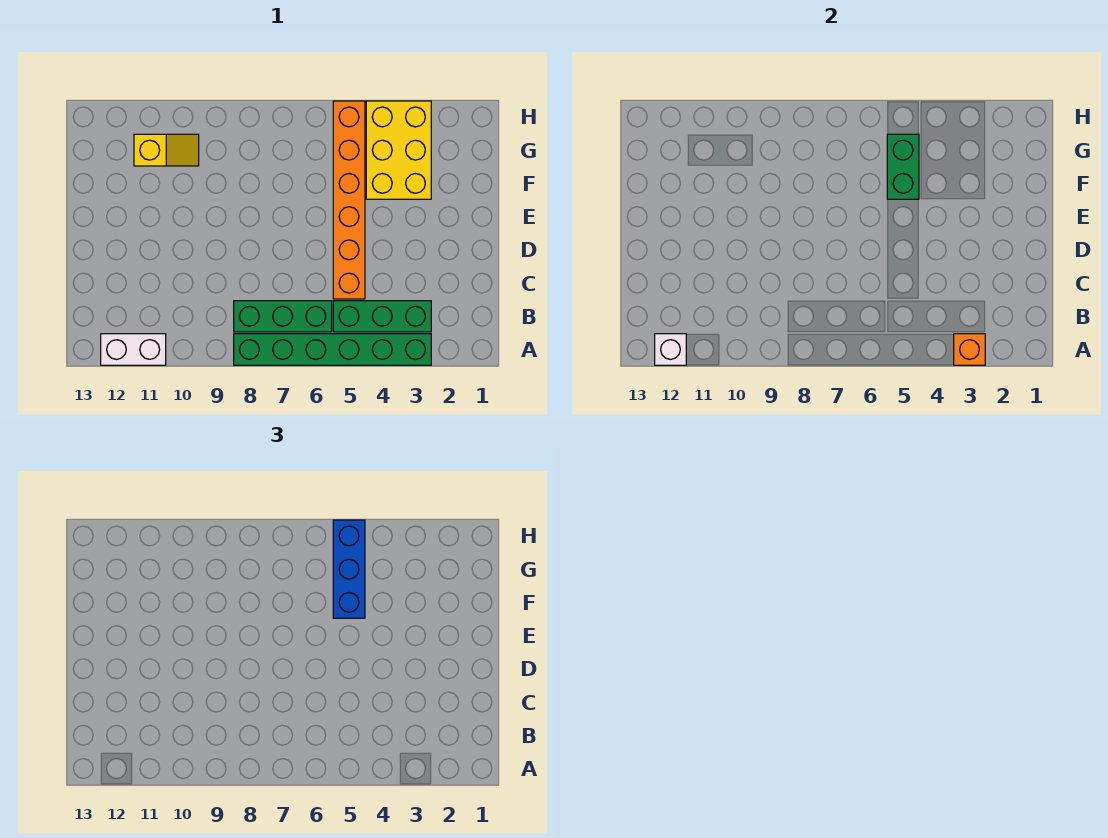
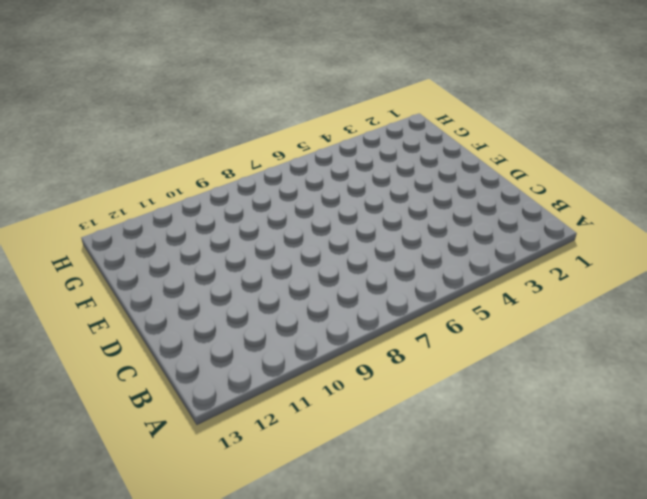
none -> green 1x6 brick [234,334,431,365]
none -> white 1x2 brick [101,334,166,365]

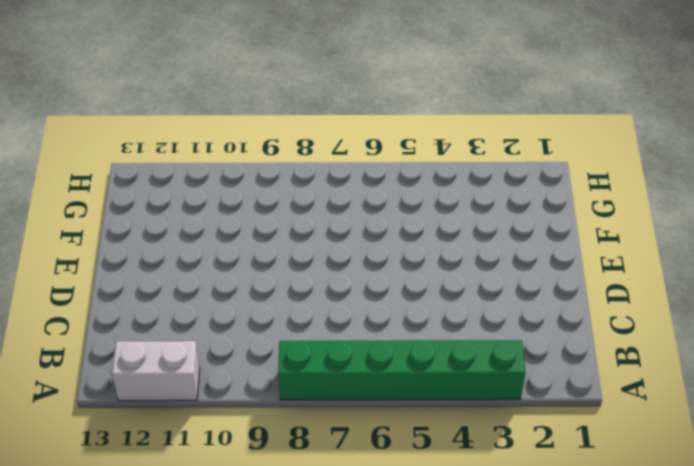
none -> green 1x3 brick [333,301,431,332]
none -> green 1x3 brick [234,301,332,332]

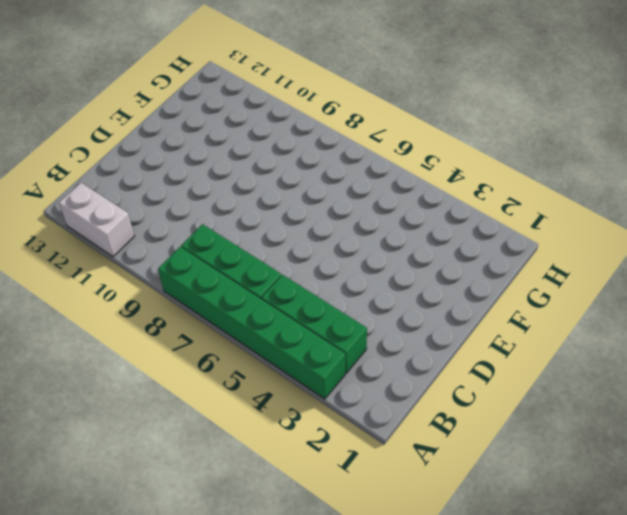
none -> orange 1x6 brick [333,101,365,299]
none -> yellow 2x3 brick [366,101,431,199]

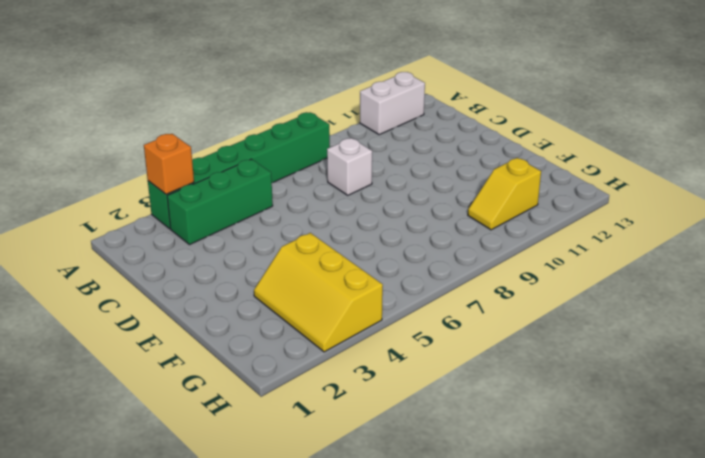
white 1x1 brick [327,138,372,195] -> white 1x1 brick moved to [655,334,686,365]
yellow 2x3 slope [254,233,383,352] -> yellow 2x3 brick [366,101,431,199]
none -> green 1x3 brick [234,301,332,332]
none -> orange 1x6 brick [333,101,365,299]

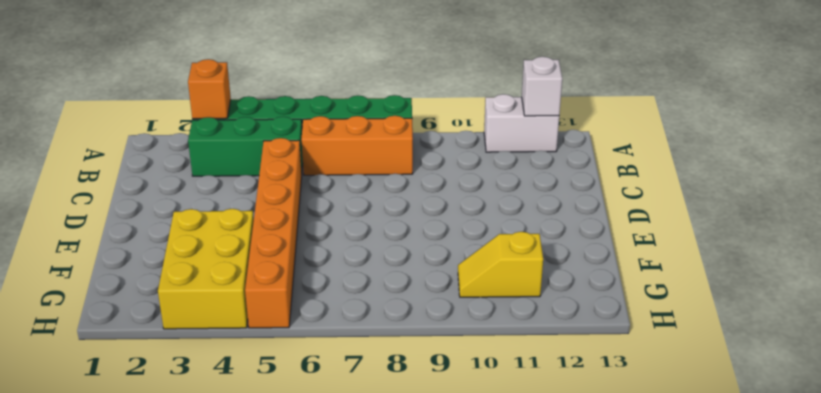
orange 1x3 brick [301,116,413,175] -> green 1x3 brick [234,301,332,332]
none -> green 1x2 brick [887,134,919,199]
none -> blue 1x3 brick [333,520,365,618]

